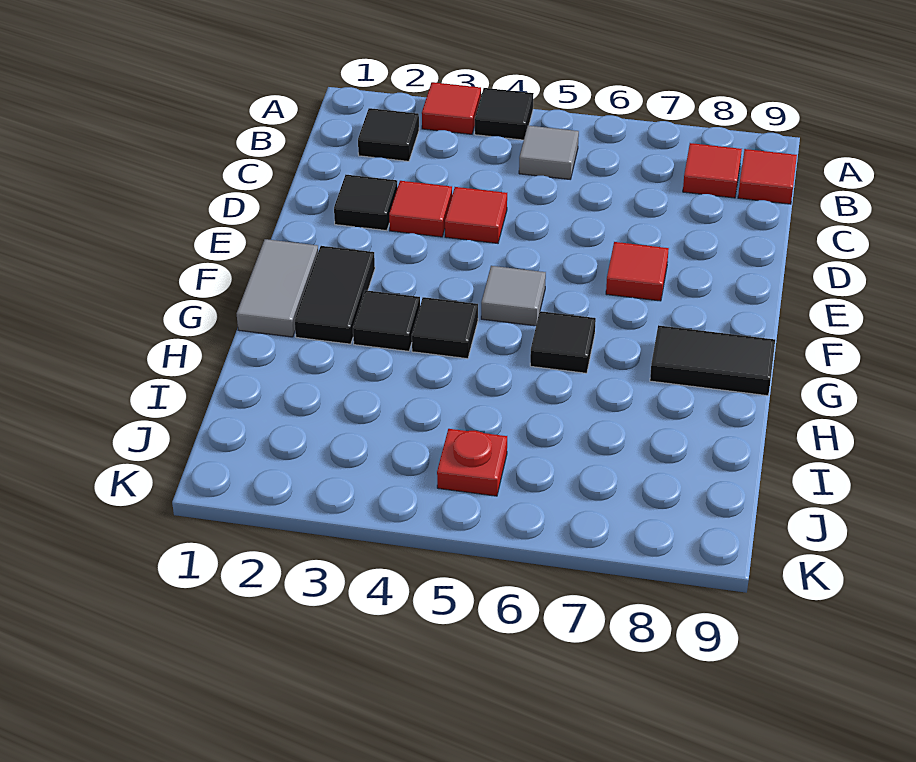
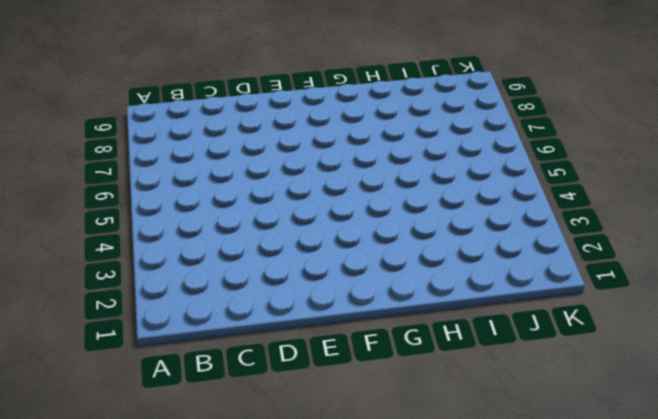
none -> red 1x1 tile [422,82,481,134]
none -> black 1x1 tile [475,88,534,140]
none -> black 1x1 tile [358,108,419,161]

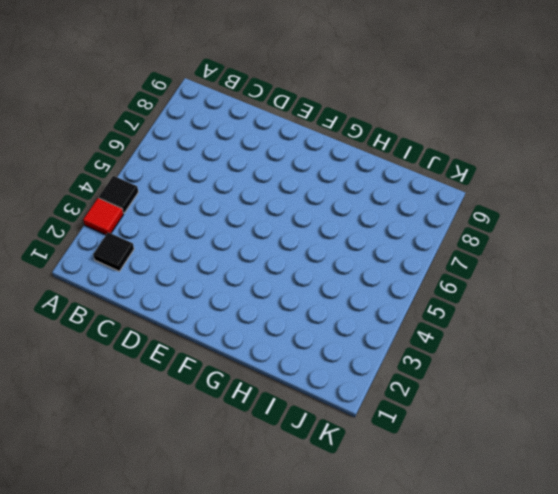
none -> grey 1x1 tile [519,126,579,179]
none -> red 1x1 tile [683,143,742,198]
none -> red 1x1 tile [738,149,797,204]

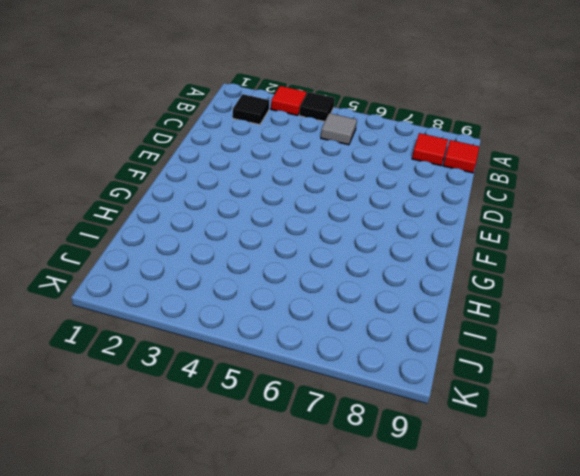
none -> black 1x1 tile [334,175,398,231]
none -> red 1x1 tile [389,181,452,237]
none -> red 1x1 tile [445,187,507,243]

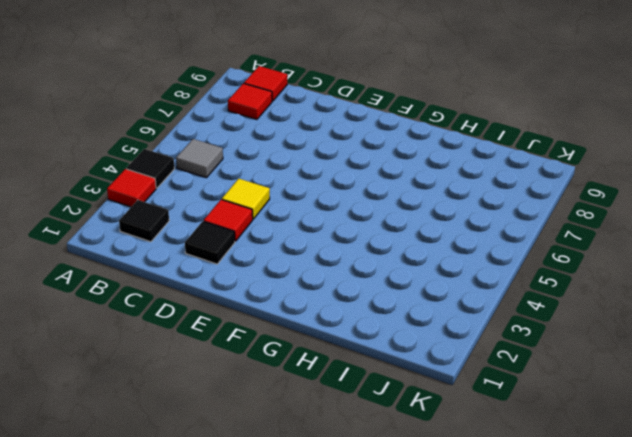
yellow 1x1 tile [222,178,270,219] -> red 1x1 tile [445,187,507,243]
none -> red 1x1 tile [606,242,669,301]
none -> grey 1x2 tile [237,239,318,337]
none -> black 1x2 tile [295,246,375,344]

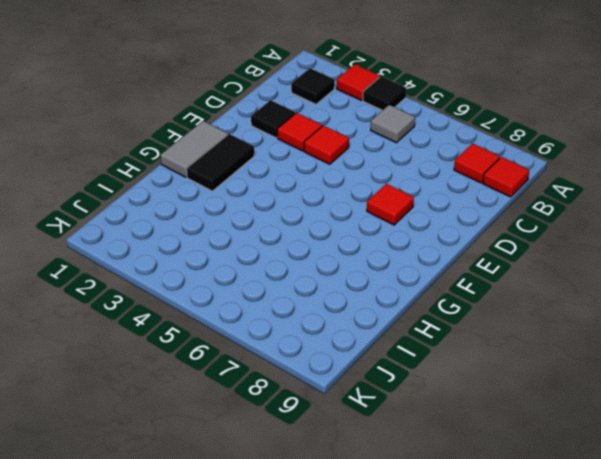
none -> grey 1x1 tile [481,266,546,326]
none -> black 1x1 tile [353,290,420,351]
none -> black 1x1 tile [412,297,478,359]

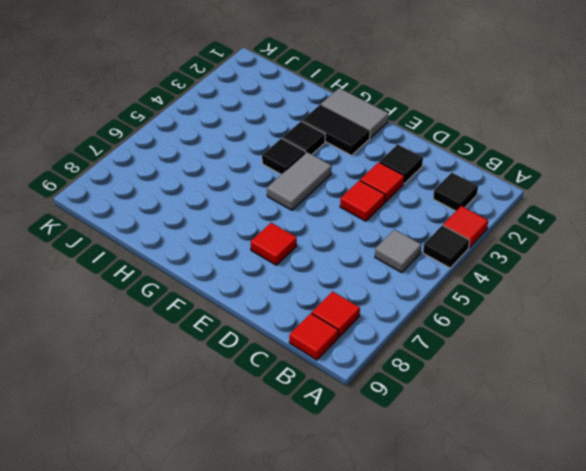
grey 1x2 tile [267,152,332,210] -> grey 1x1 tile [481,266,546,326]
none -> black 1x1 tile [530,311,596,373]
none -> black 1x2 tile [650,325,775,396]
none -> red 1x1 plate [437,429,507,496]

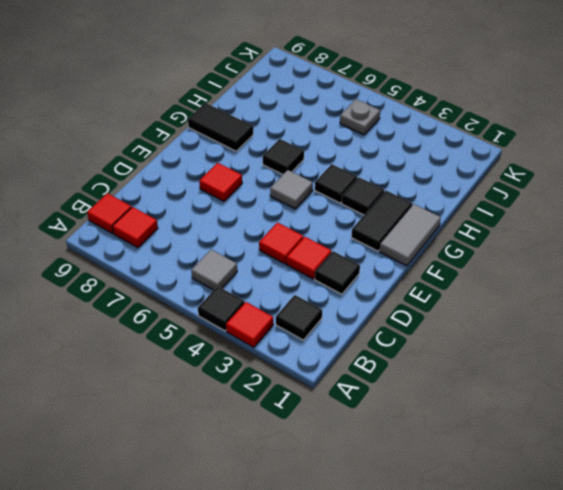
grey 1x1 plate [340,99,380,135] -> red 1x1 plate [437,429,507,496]

